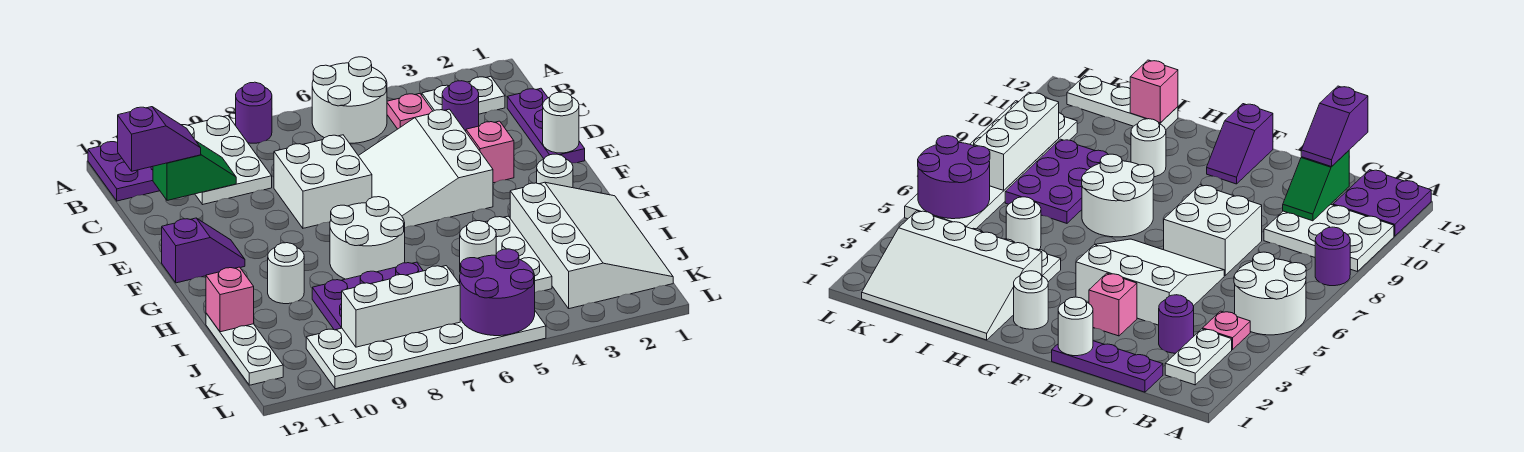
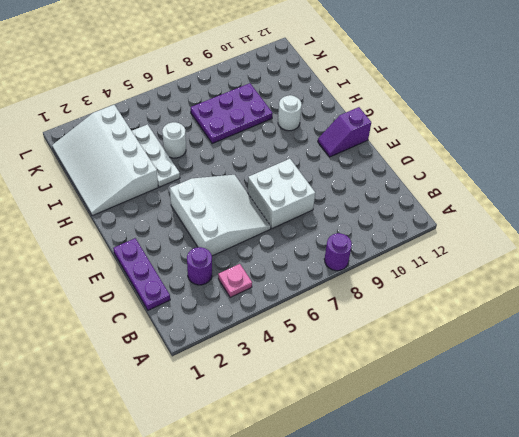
none -> white 2x2 round brick [312,57,387,143]
none -> white 2x3 plate [182,116,272,205]
none -> purple 2x2 plate [88,142,160,201]

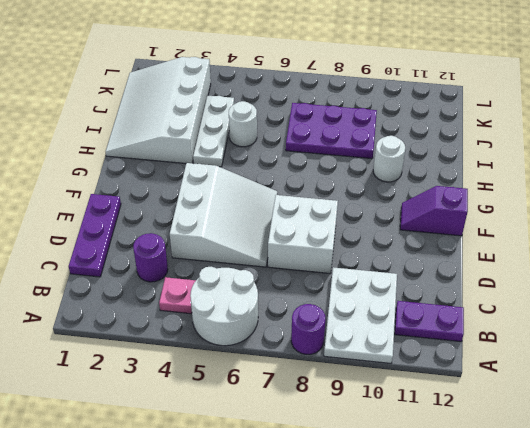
purple 1x2 plate [395,301,464,342] -> purple 2x2 plate [88,142,160,201]
none -> white 1x2 plate [422,76,505,114]
none -> pink 1x1 brick [466,121,514,183]
none -> white 1x1 round brick [537,154,573,188]

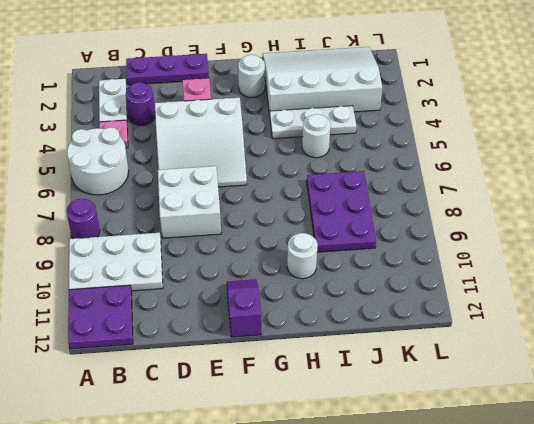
none -> white 2x2 round brick [330,197,405,279]
none -> white 1x3 plate [206,313,283,385]
none -> white 2x6 plate [306,311,546,389]

